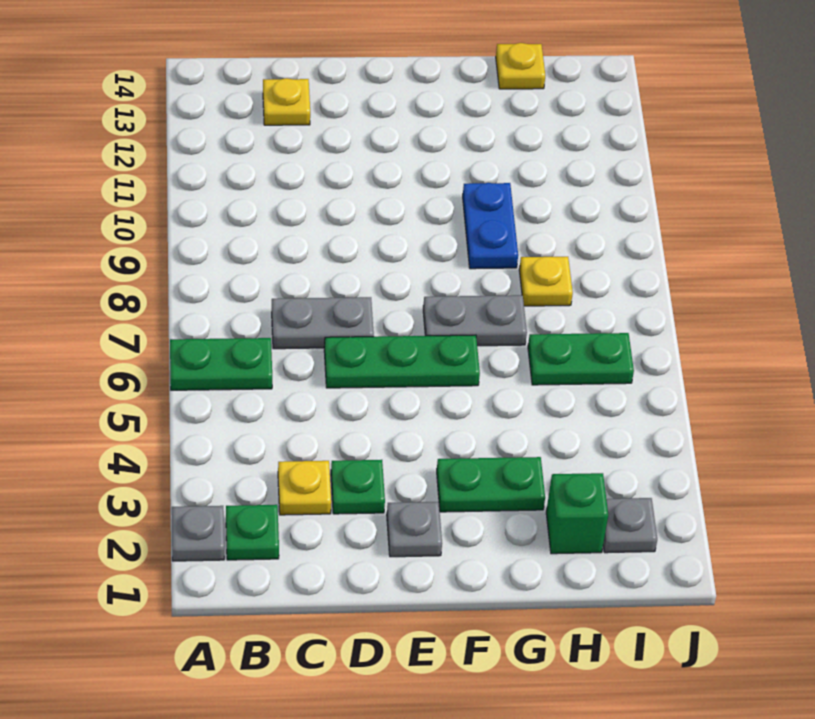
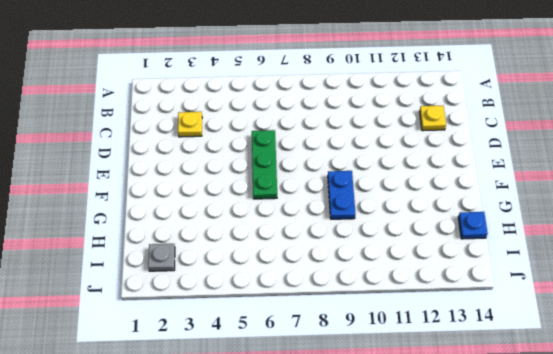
blue 1x2 plate [328,171,356,219] -> blue 1x2 plate turned to [463,183,518,269]
blue 1x1 plate [458,212,488,239] -> yellow 1x1 plate [496,43,545,89]
none -> grey 1x1 plate [172,506,224,561]
none -> green 1x2 plate [170,338,272,390]
none -> green 1x1 plate [226,505,279,560]

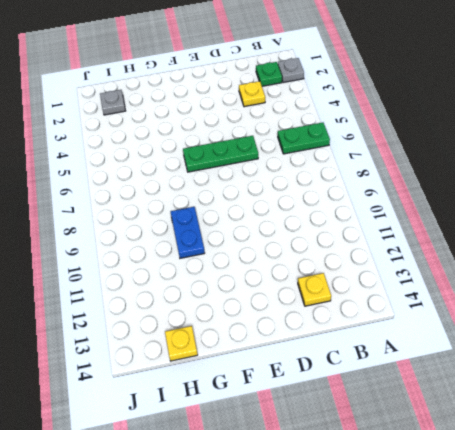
none -> grey 1x2 plate [272,297,374,349]
none -> green 1x1 plate [331,460,385,514]
none -> grey 1x1 plate [387,502,442,557]

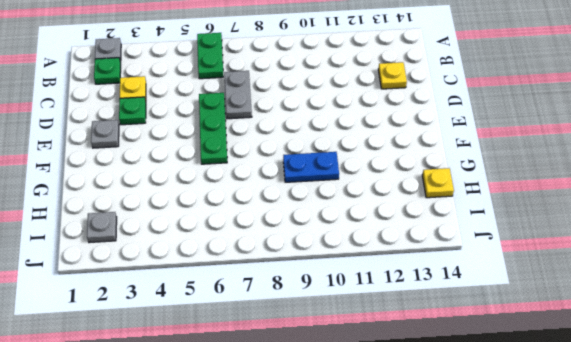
none -> green 1x2 plate [437,457,545,512]
none -> grey 1x2 plate [423,295,527,346]
none -> green 1x1 brick [546,473,608,554]

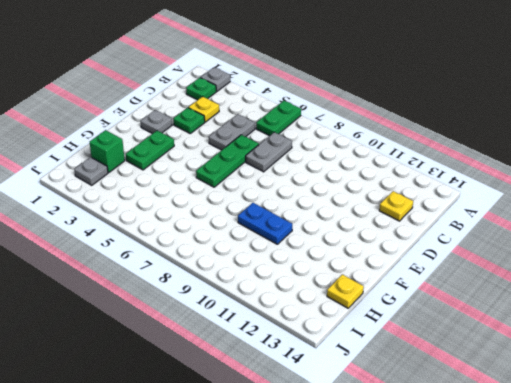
grey 1x2 plate [209,114,255,150] -> grey 1x2 plate moved to [423,295,527,346]
none -> green 1x2 plate [528,333,634,385]
none -> yellow 1x1 plate [519,257,573,306]

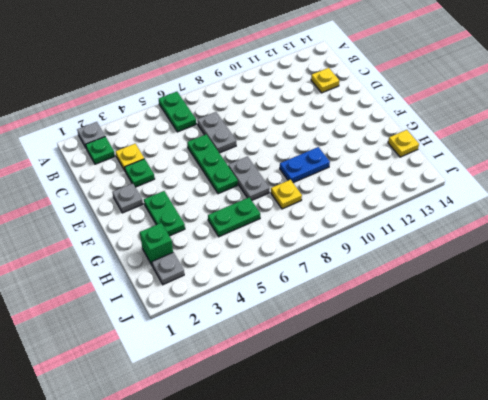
green 1x2 plate [208,197,260,237] -> green 1x2 plate turned to [528,333,634,385]

